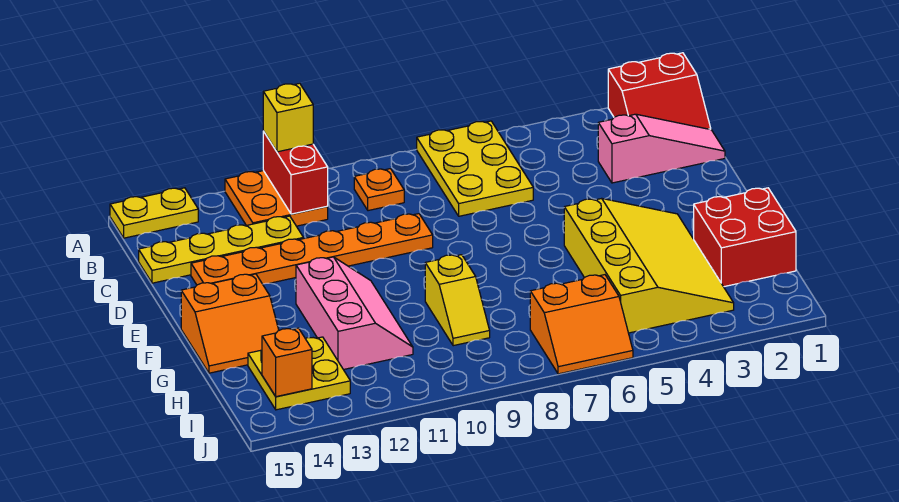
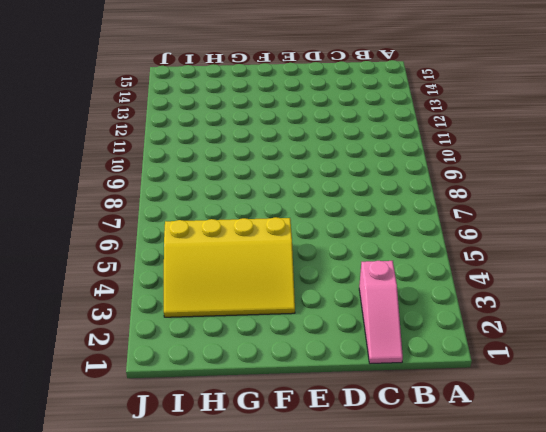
none -> red 2x2 slope [608,53,711,129]
none -> yellow 2x3 plate [417,121,533,216]
none -> orange 2x2 plate [225,171,328,226]

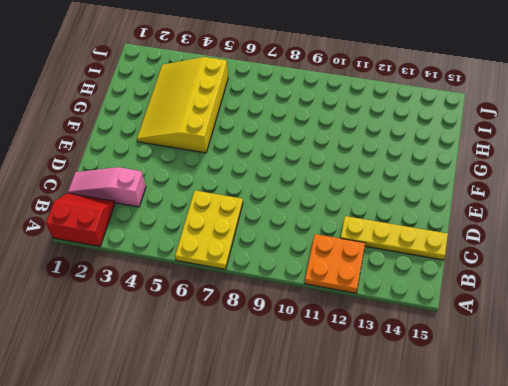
none -> yellow 1x2 plate [110,188,198,238]
none -> orange 1x1 plate [354,169,404,211]
none -> orange 1x6 plate [191,214,433,285]

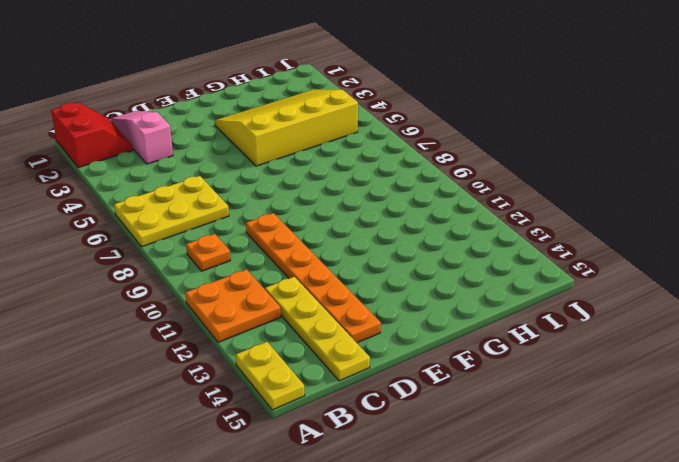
none -> pink 2x3 slope [296,257,413,370]
none -> orange 2x2 slope [181,274,279,373]
none -> red 2x2 brick [694,188,796,287]

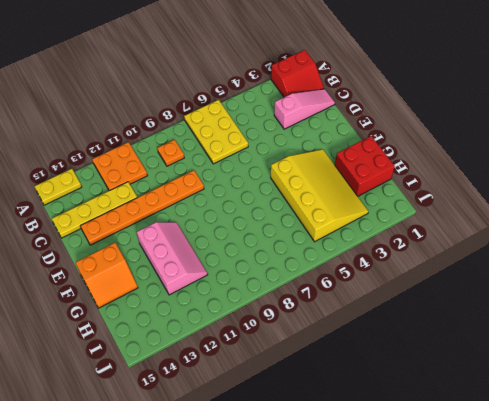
none -> yellow 1x2 slope [425,255,490,346]
none -> yellow 2x2 plate [248,337,350,410]
none -> orange 2x2 slope [530,275,633,374]

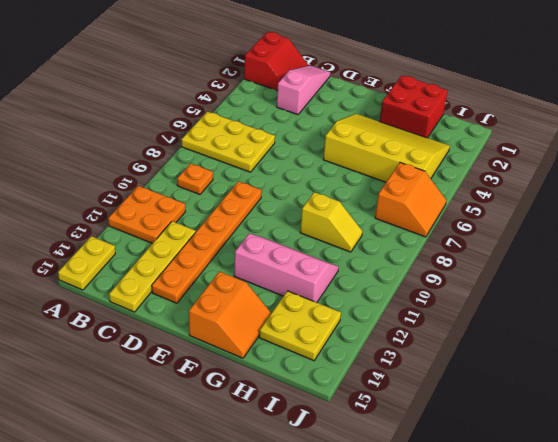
none -> red 1x2 brick [263,131,328,214]
none -> orange 1x1 brick [262,328,312,397]
none -> yellow 1x1 brick [263,83,313,152]

